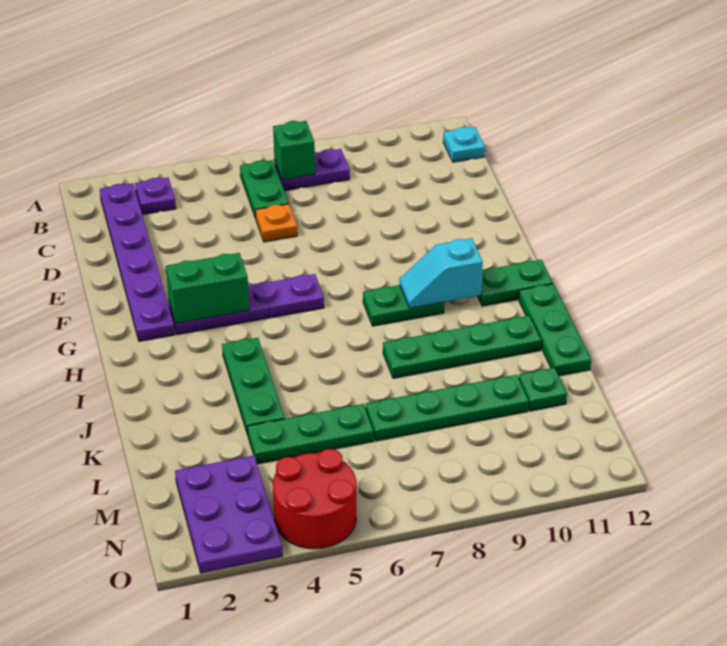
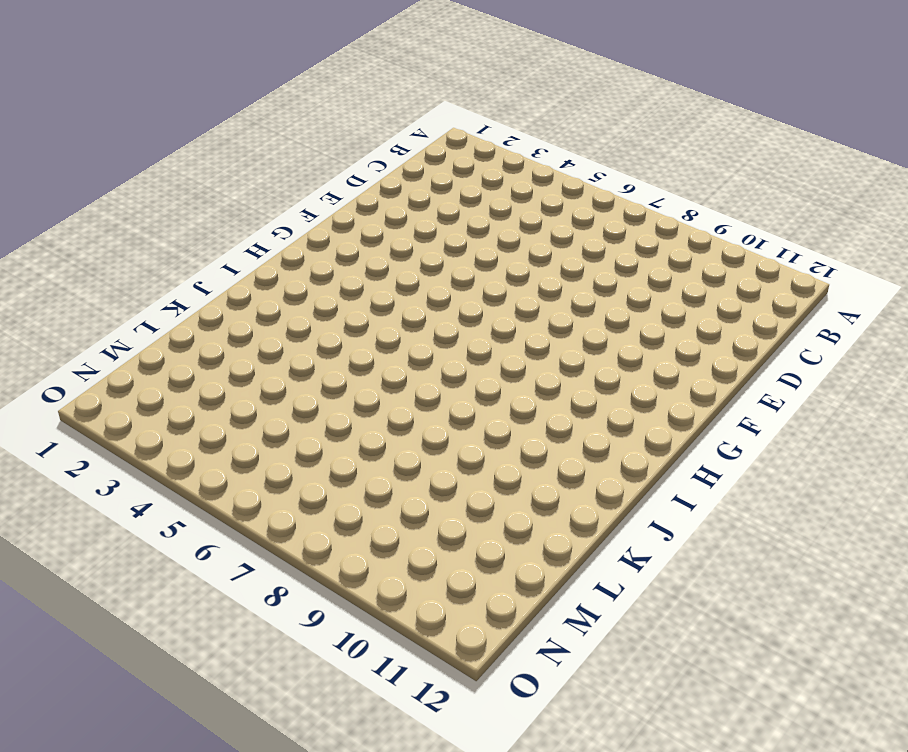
none -> purple 1x6 plate [100,183,175,341]
none -> purple 1x1 plate [135,178,176,215]
none -> green 1x2 plate [240,160,289,219]

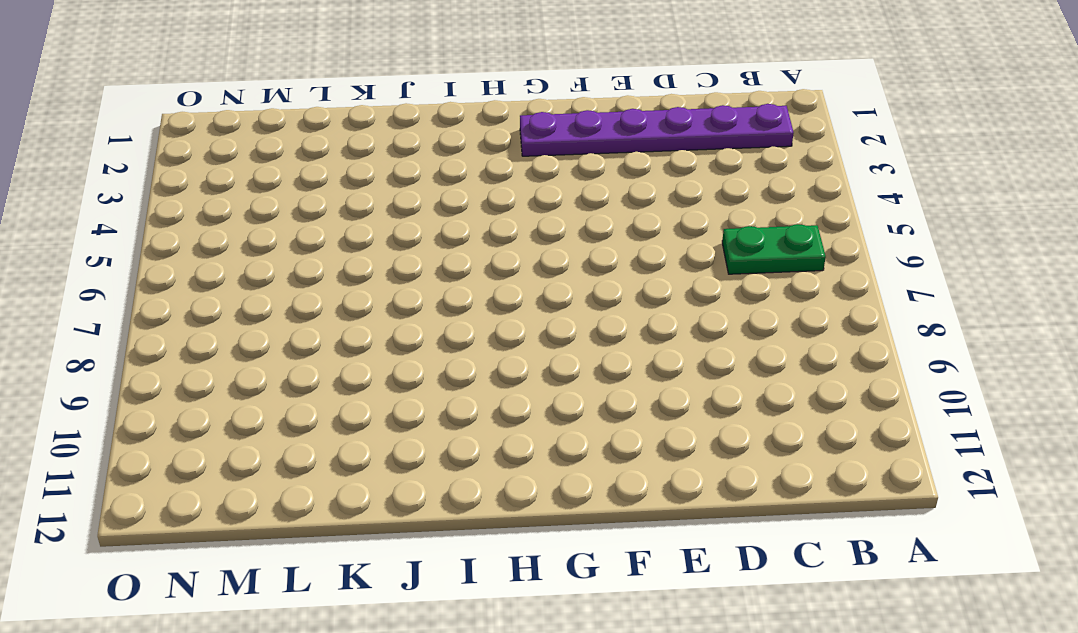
none -> purple 1x1 plate [135,178,176,215]
none -> purple 1x2 plate [274,149,350,191]
none -> cyan 1x1 plate [443,127,485,162]

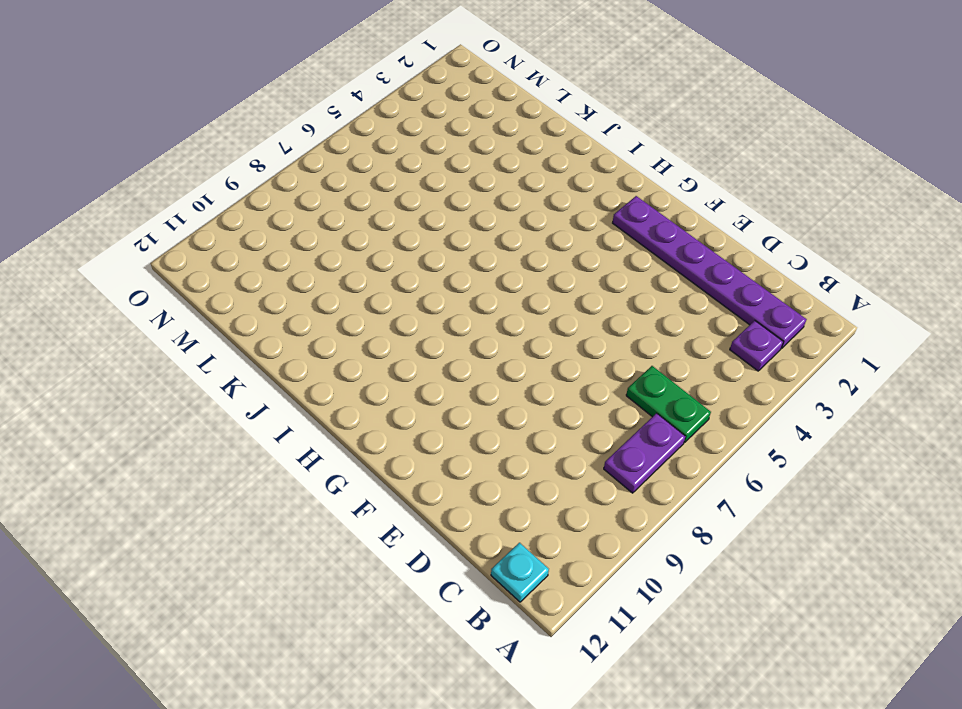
none -> orange 1x1 plate [255,204,297,242]
none -> purple 1x4 plate [169,274,324,335]
none -> green 1x2 plate [363,285,444,326]

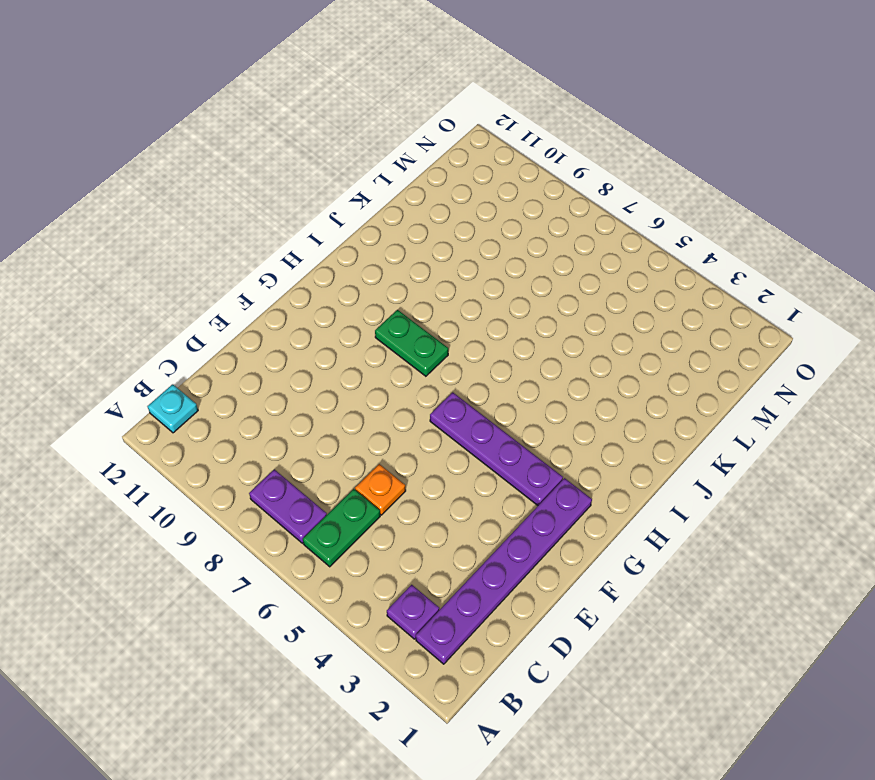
none -> green 1x2 plate [478,260,553,306]
none -> green 1x3 plate [222,338,285,435]
none -> green 1x3 plate [519,284,591,376]

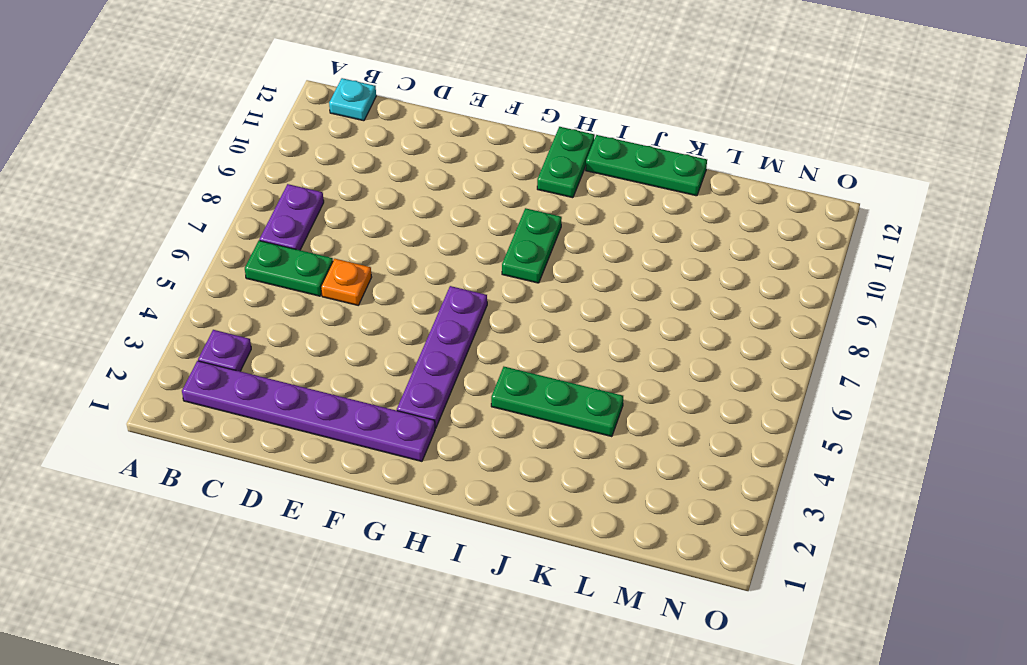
none -> green 1x4 plate [383,315,541,378]
none -> green 1x3 plate [247,404,374,464]
none -> green 1x4 plate [365,375,529,441]

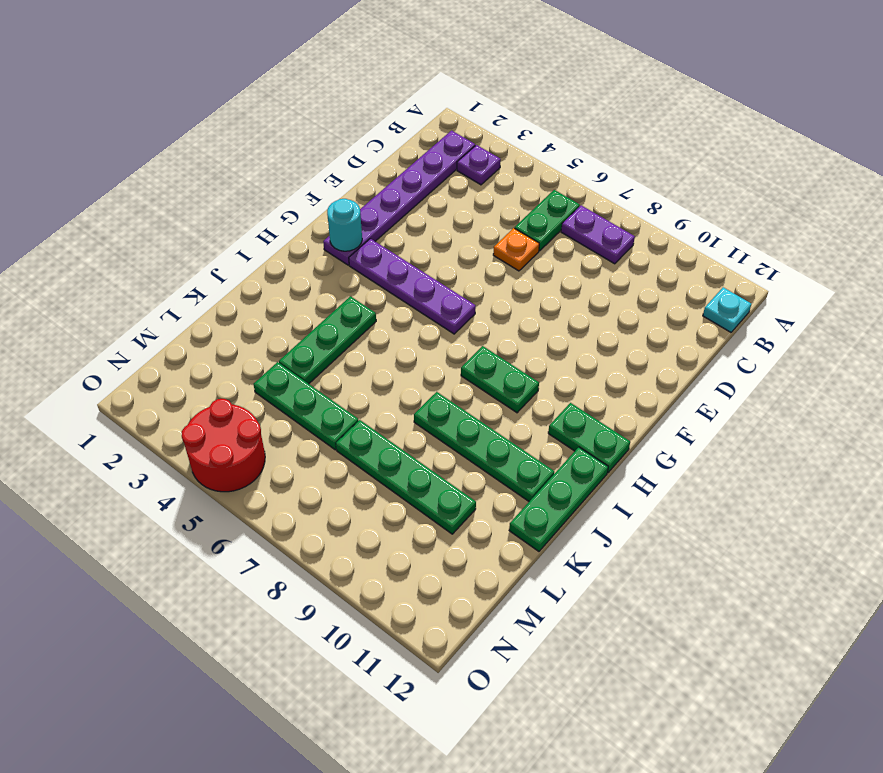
cyan 1x1 round brick [327,199,362,251] -> none
none -> green 1x1 plate [519,368,567,411]
none -> purple 2x3 plate [175,455,283,573]
none -> green 1x1 brick [273,121,315,180]

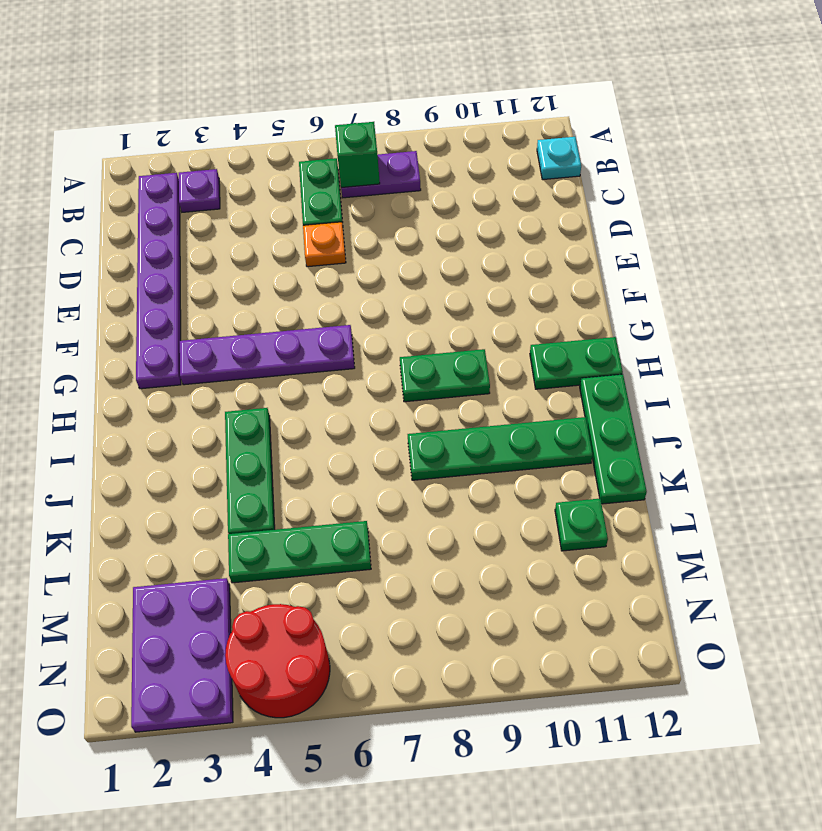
none -> green 1x4 plate [365,375,529,441]
none -> green 1x2 brick [166,253,249,323]
none -> cyan 1x2 slope [400,238,483,308]

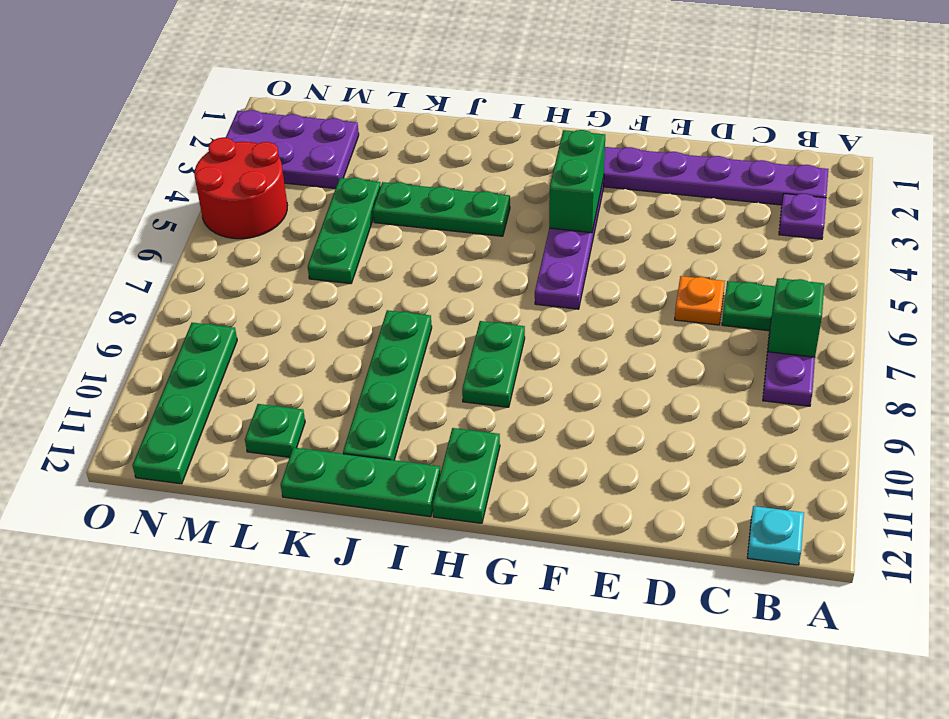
green 1x4 plate [132,323,237,484] -> green 1x4 plate moved to [365,375,529,441]
none -> cyan 1x2 slope [400,238,483,308]

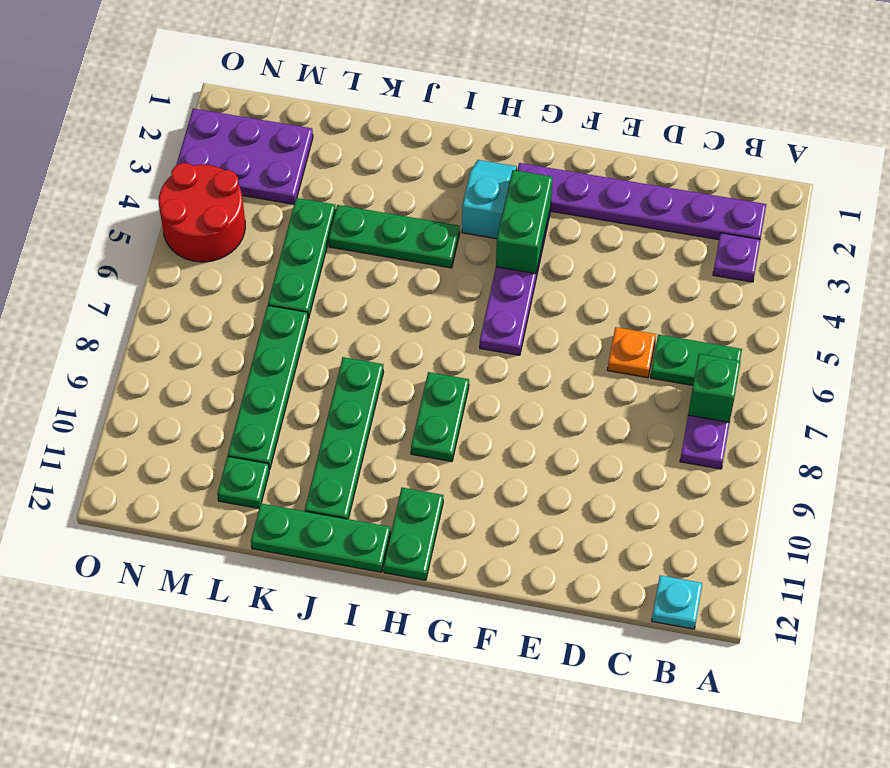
cyan 1x2 slope [462,160,517,239] -> cyan 1x2 slope moved to [400,238,483,308]

